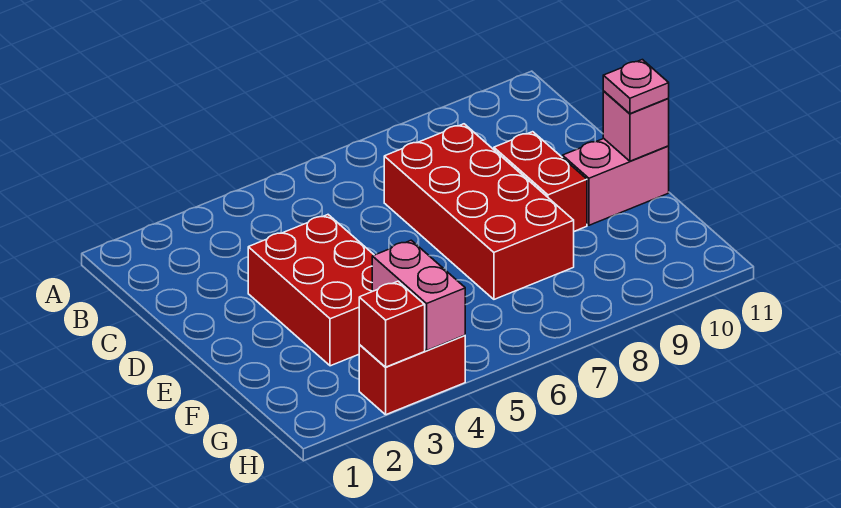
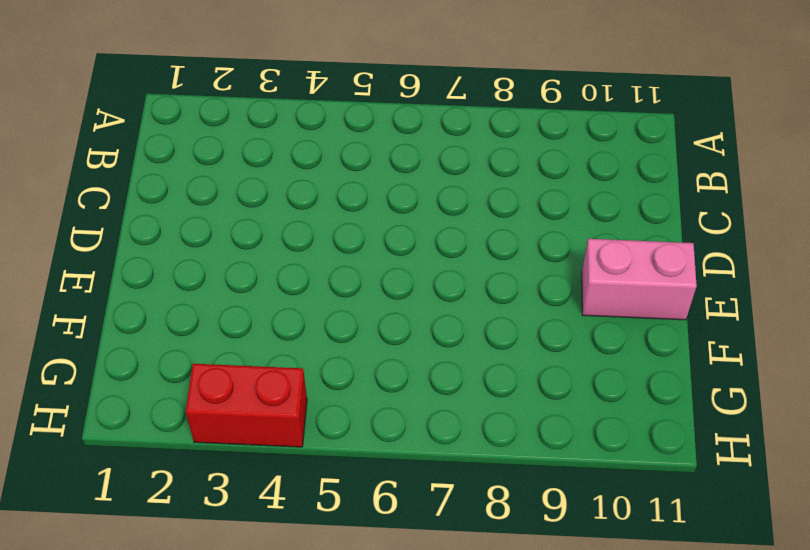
none -> red 2x4 brick [384,124,574,299]
none -> red 2x3 brick [248,215,374,366]

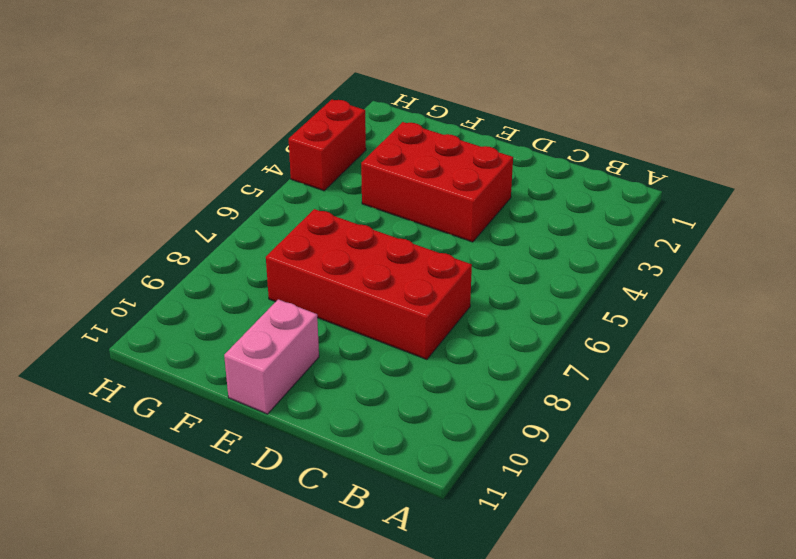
none -> red 1x2 brick [494,132,587,231]
none -> pink 1x1 brick [603,91,669,161]

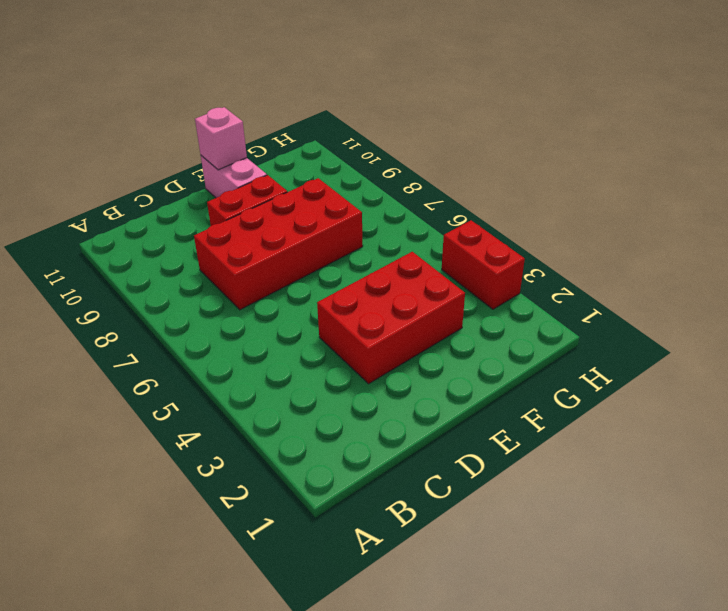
none -> pink 1x2 brick [372,240,465,350]
none -> red 1x1 brick [359,281,425,367]

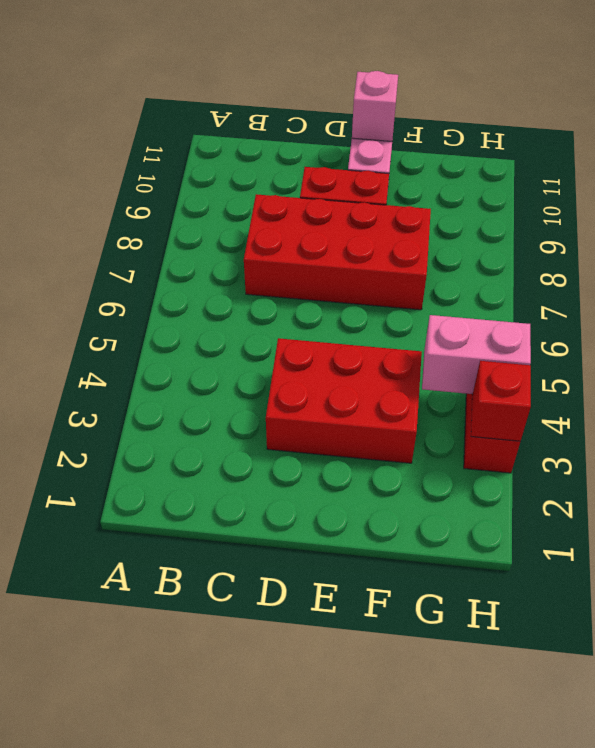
none -> pink 1x1 plate [603,60,669,114]

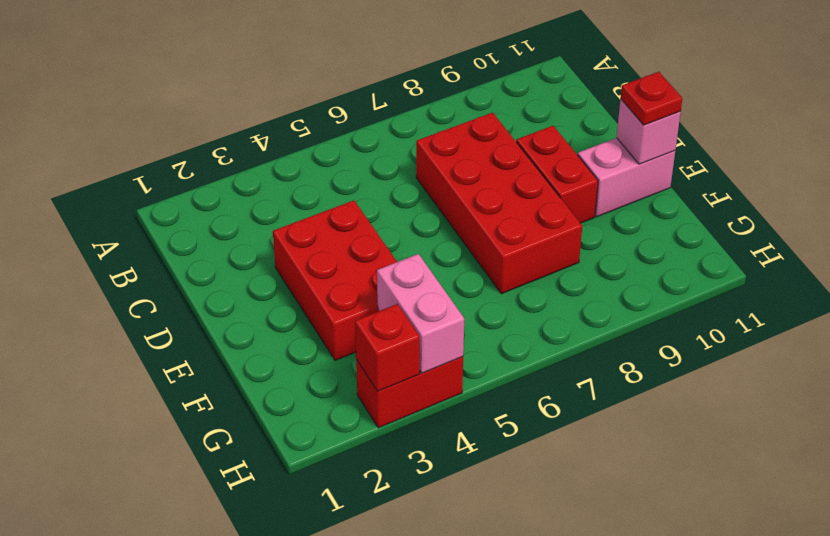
red 1x1 plate [621,72,682,125] -> pink 1x1 plate [603,60,669,114]

